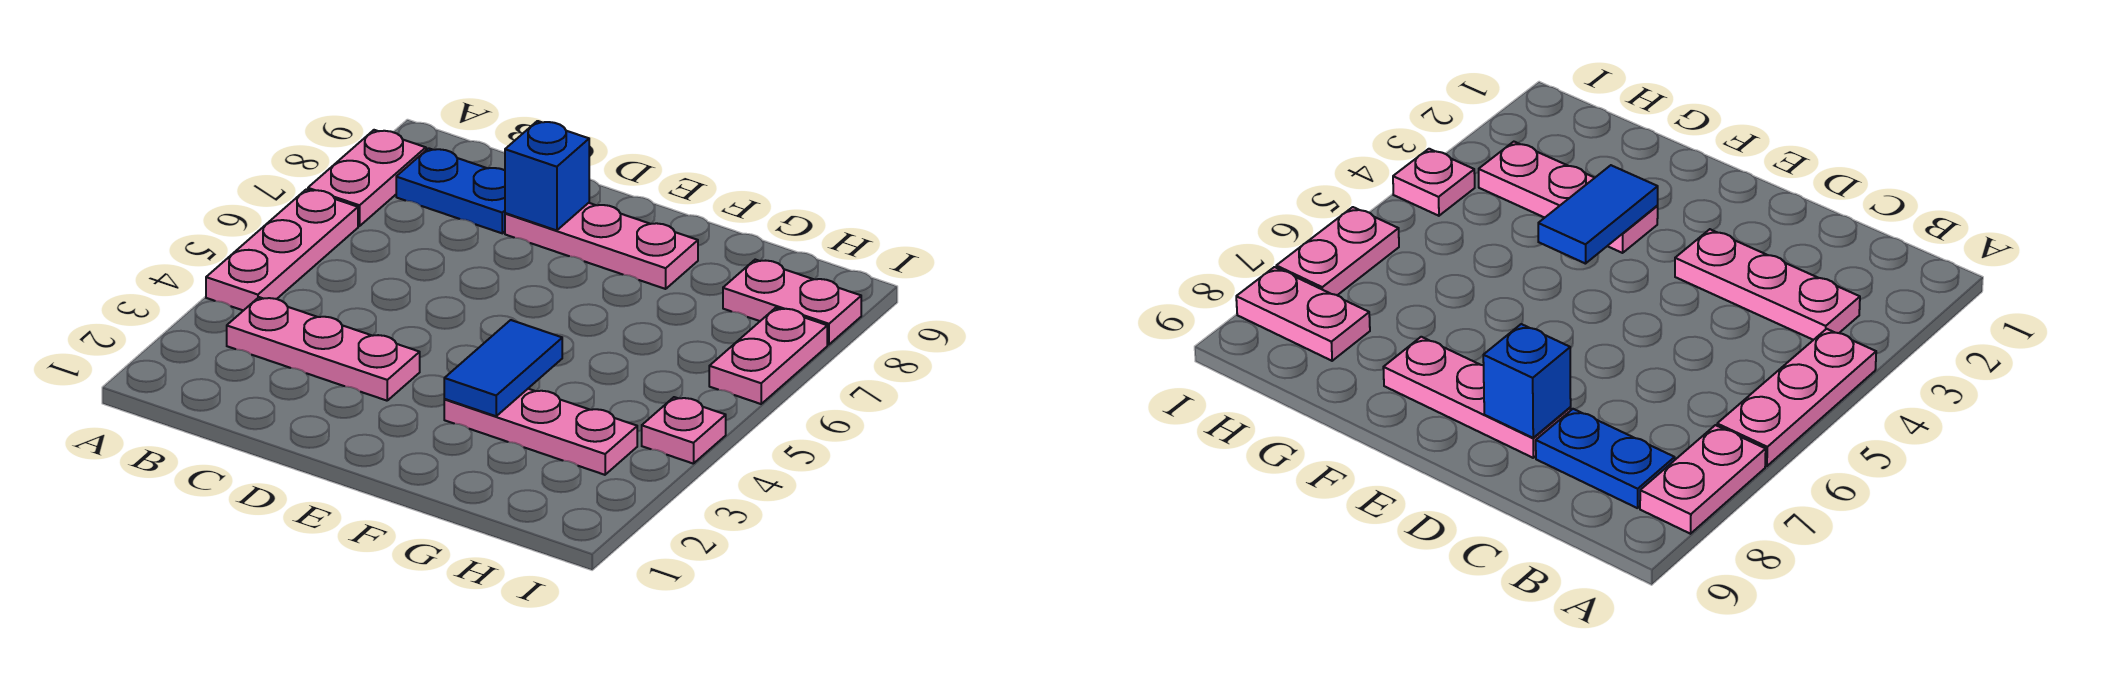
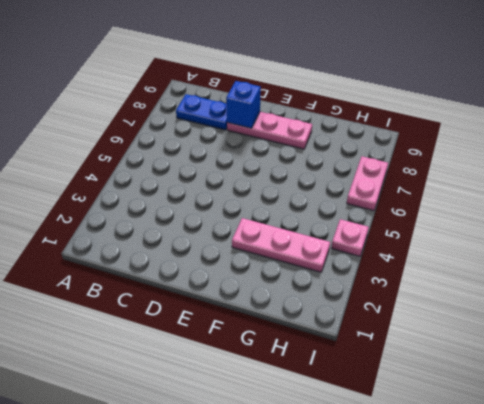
none -> pink 1x3 plate [206,189,358,311]
none -> pink 1x2 plate [308,130,426,226]

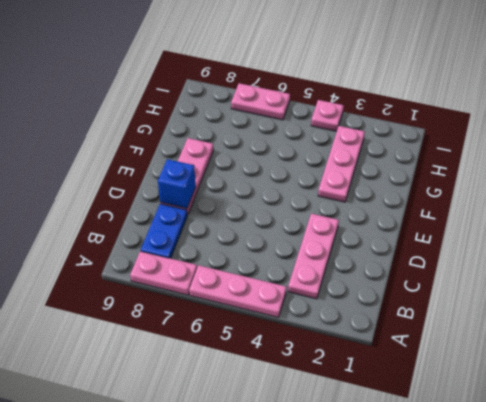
none -> pink 1x2 plate [723,260,861,345]
none -> blue 1x2 tile [444,320,562,416]

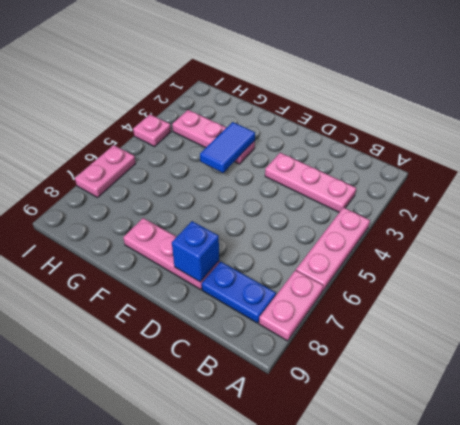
none -> pink 1x2 plate [723,260,861,345]

